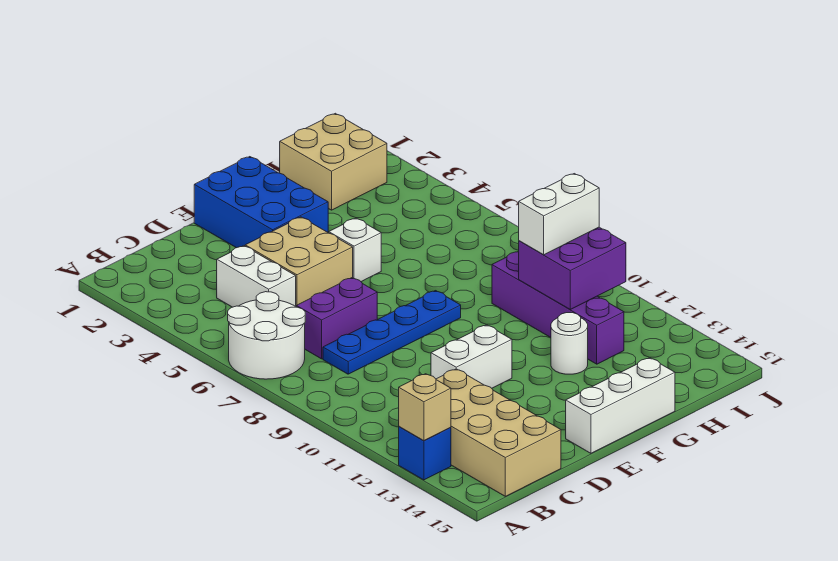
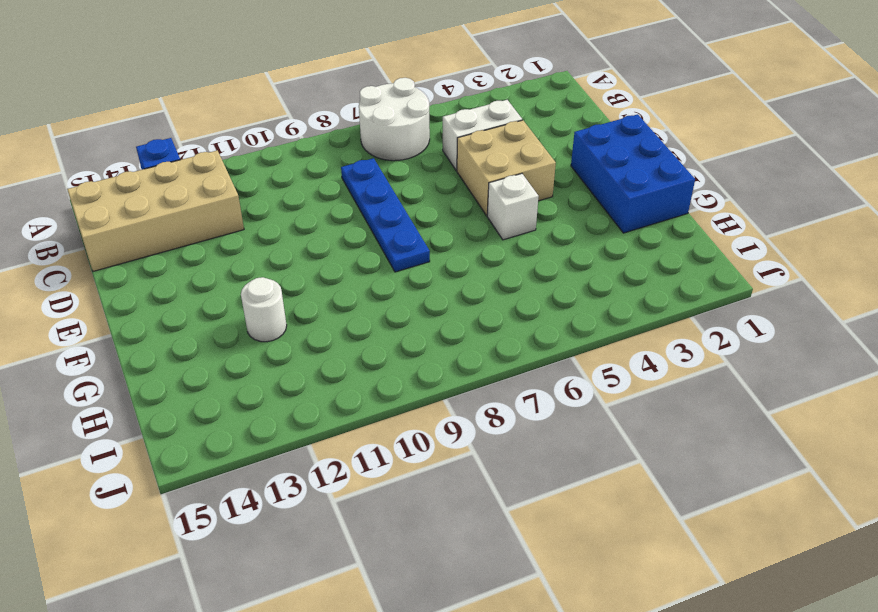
blue 2x3 brick [571,114,695,233] -> blue 2x3 brick turned to [194,157,328,248]
none -> purple 1x2 brick [296,278,377,359]
none -> white 1x2 brick [431,325,512,388]
none -> white 1x3 brick [566,358,675,453]

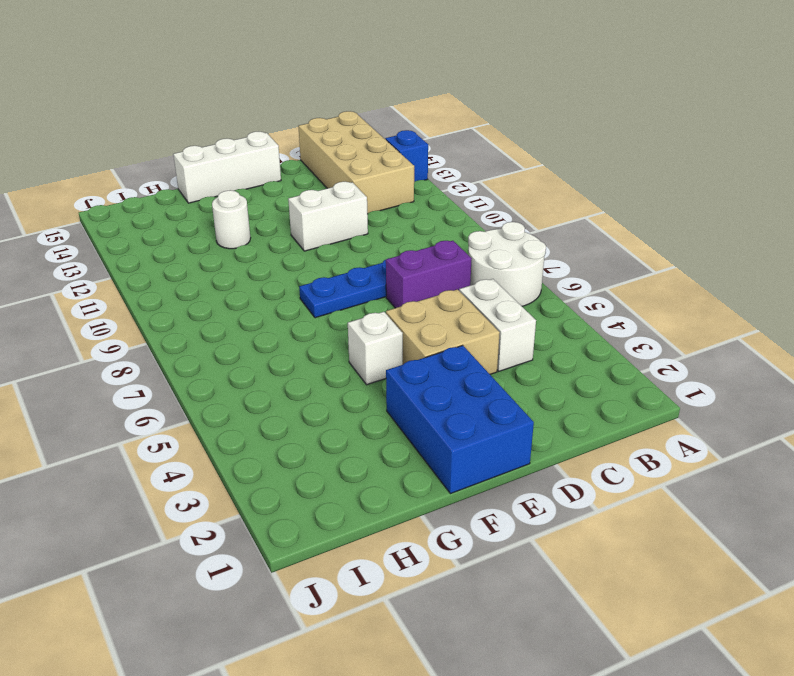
none -> tan 2x2 brick [280,113,387,210]
none -> purple 1x4 brick [492,251,624,364]
none -> tan 1x1 brick [399,374,451,441]

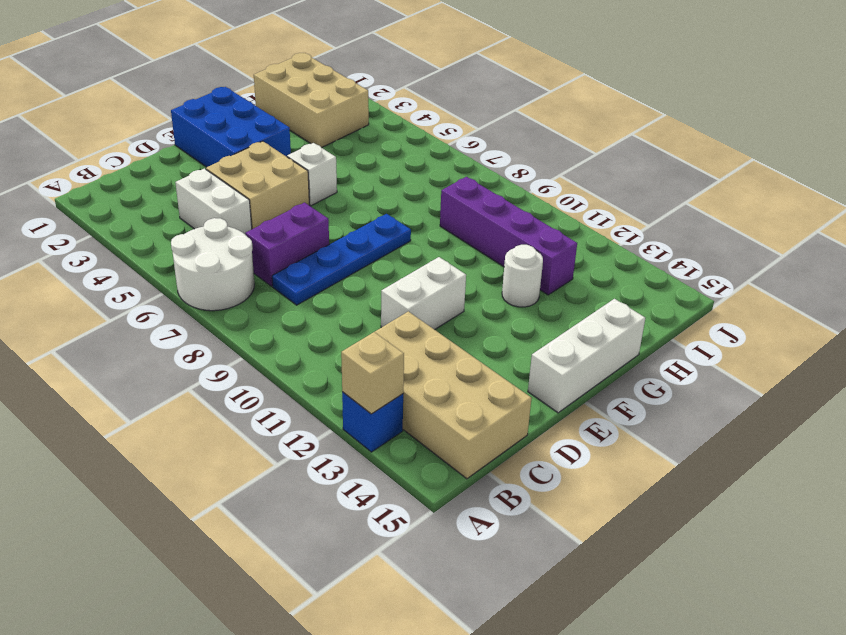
tan 2x3 brick [254,53,369,148] -> tan 2x2 brick [280,113,387,210]
none -> purple 2x2 brick [519,227,626,309]
none -> white 1x2 brick [519,174,599,255]

